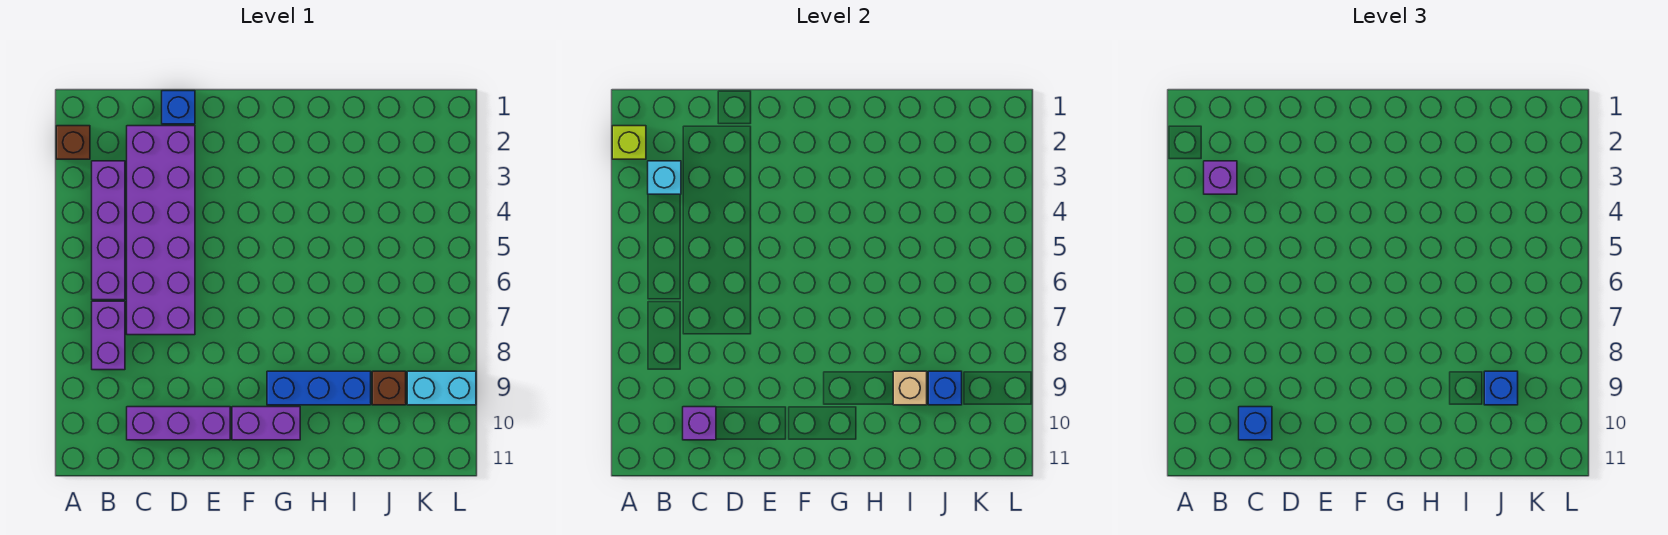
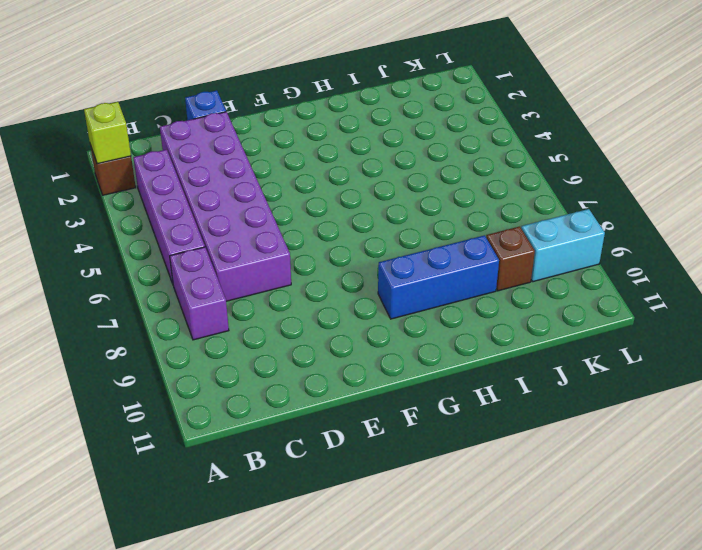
none -> purple 1x3 brick [127,407,230,440]
none -> purple 1x2 brick [232,407,300,440]
none -> cyan 1x1 brick [648,161,681,194]

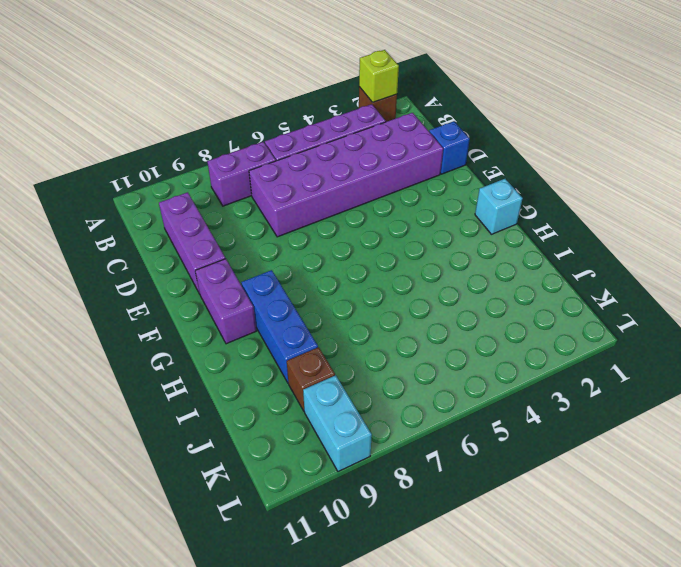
cyan 1x1 brick [475,179,523,234] -> cyan 1x1 brick moved to [648,161,681,194]
none -> purple 1x1 brick [683,407,716,440]
none -> tan 1x1 brick [893,371,927,405]
none -> blue 1x1 brick [928,371,962,405]

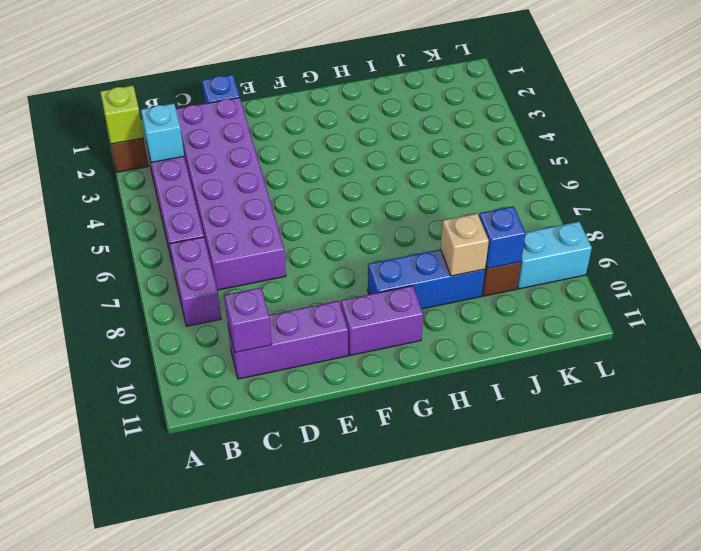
none -> purple 1x1 brick [1204,161,1237,194]
none -> blue 1x1 brick [1239,407,1272,440]
none -> blue 1x1 brick [1484,371,1518,405]

